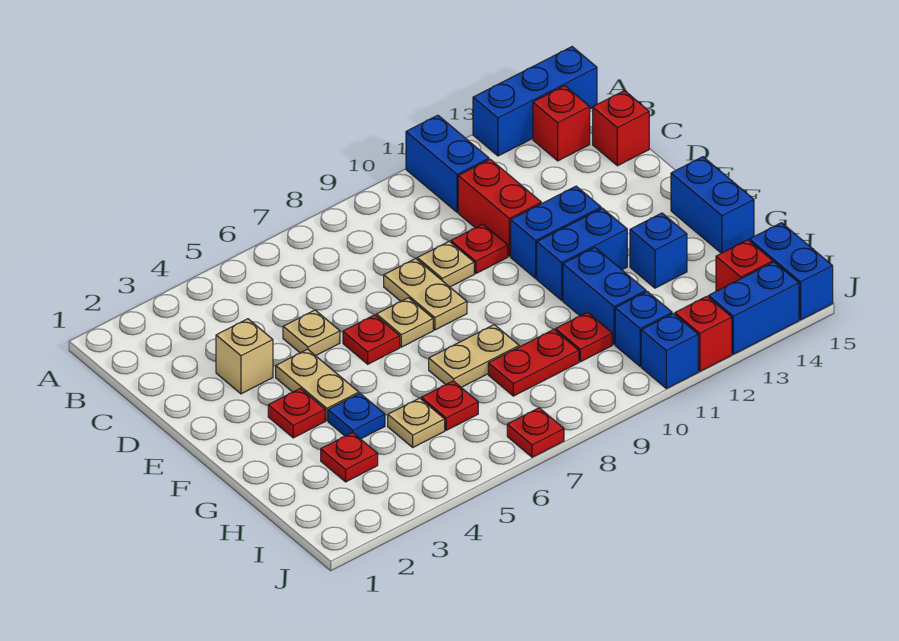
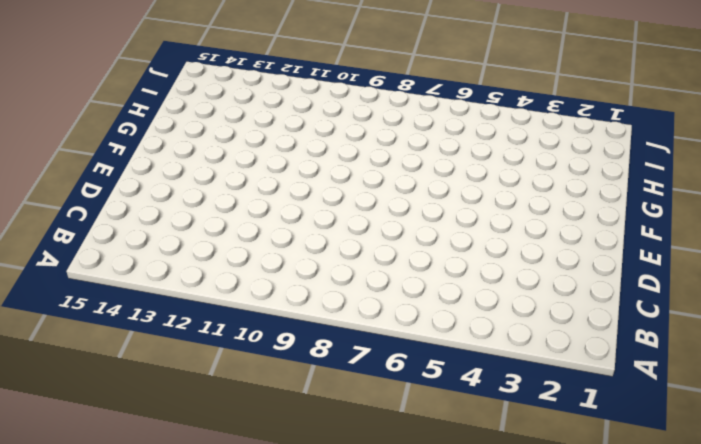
none -> blue 1x2 brick [406,115,489,212]
none -> blue 1x3 brick [473,47,597,156]
none -> red 1x1 brick [533,86,590,161]
none -> red 1x2 brick [458,159,541,256]

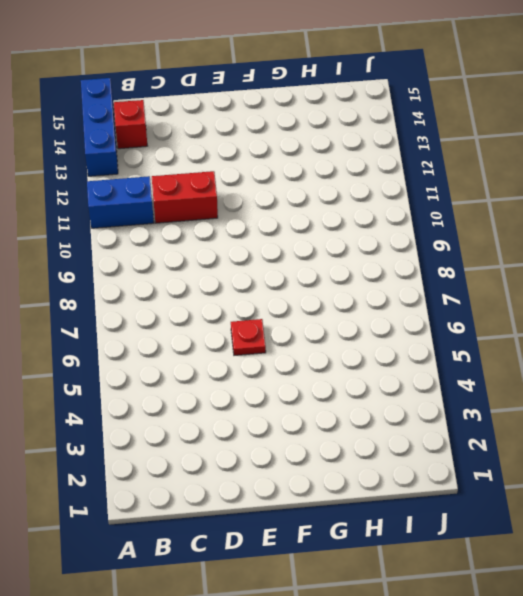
none -> red 1x1 brick [593,91,649,166]
none -> tan 1x1 brick [216,319,273,394]
none -> tan 1x1 plate [283,310,340,356]
none -> tan 1x2 plate [384,259,467,330]

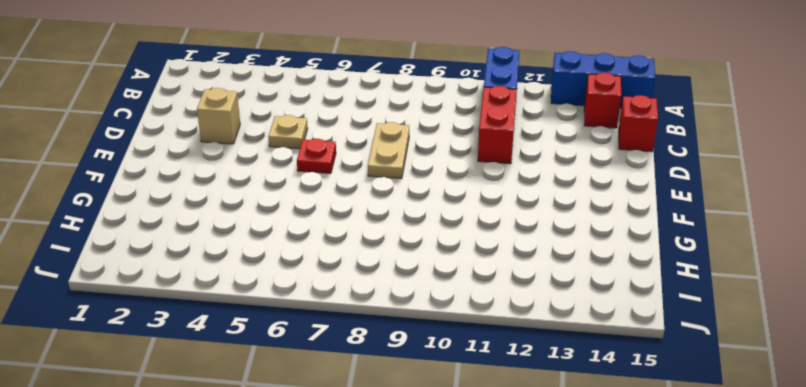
none -> tan 1x1 plate [417,241,474,287]
none -> red 1x1 plate [451,224,508,274]
none -> tan 1x2 plate [276,349,359,421]
none -> tan 1x1 plate [376,298,433,347]

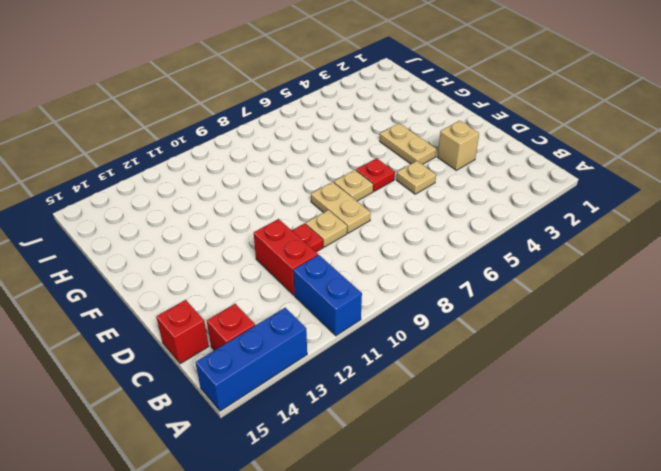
none -> blue 1x2 brick [511,186,601,278]
none -> red 1x1 plate [268,388,325,438]
none -> blue 1x2 brick [537,208,627,300]
none -> blue 1x2 brick [671,157,754,253]

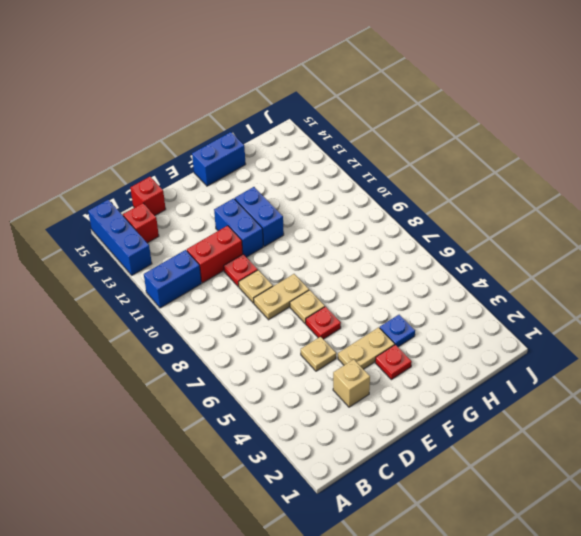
none -> tan 1x2 plate [429,325,519,387]
none -> blue 1x2 brick [563,247,646,345]
none -> blue 1x1 brick [630,213,687,288]
none -> red 1x1 plate [321,433,378,482]

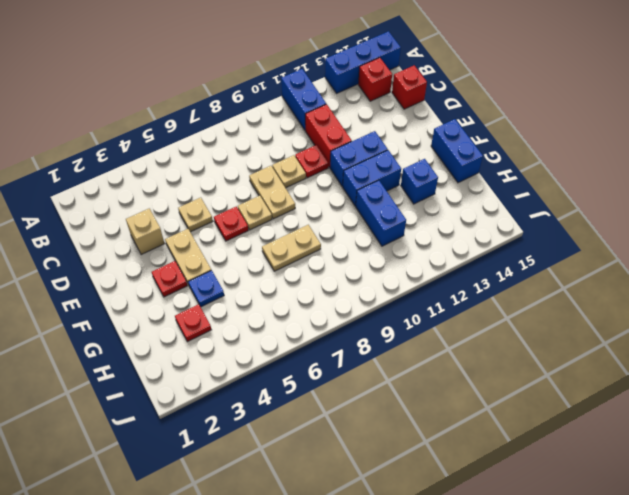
none -> tan 1x1 plate [388,398,445,447]
none -> red 1x1 plate [421,381,478,430]
none -> red 1x2 plate [488,330,579,396]
none -> red 1x1 plate [556,312,612,362]

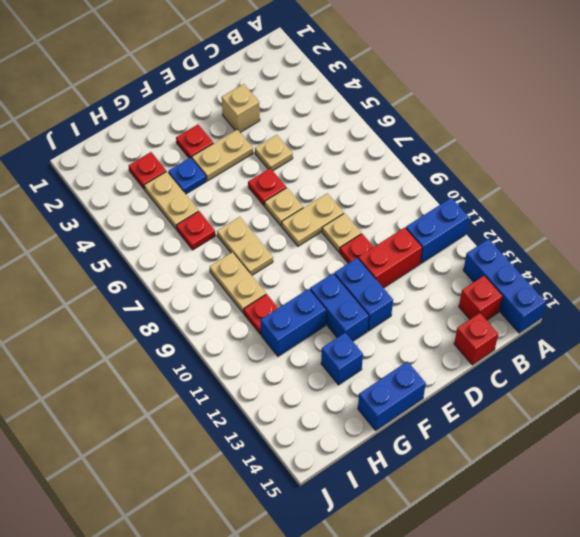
tan 1x2 plate [144,171,199,229] -> tan 1x1 plate [388,398,445,447]
tan 1x2 plate [210,252,266,313] -> red 1x2 plate [488,330,579,396]
none -> blue 1x1 brick [615,292,672,366]
none -> red 1x1 brick [716,240,773,291]
none -> blue 1x2 brick [750,223,833,320]
none -> red 1x1 plate [507,408,564,457]

